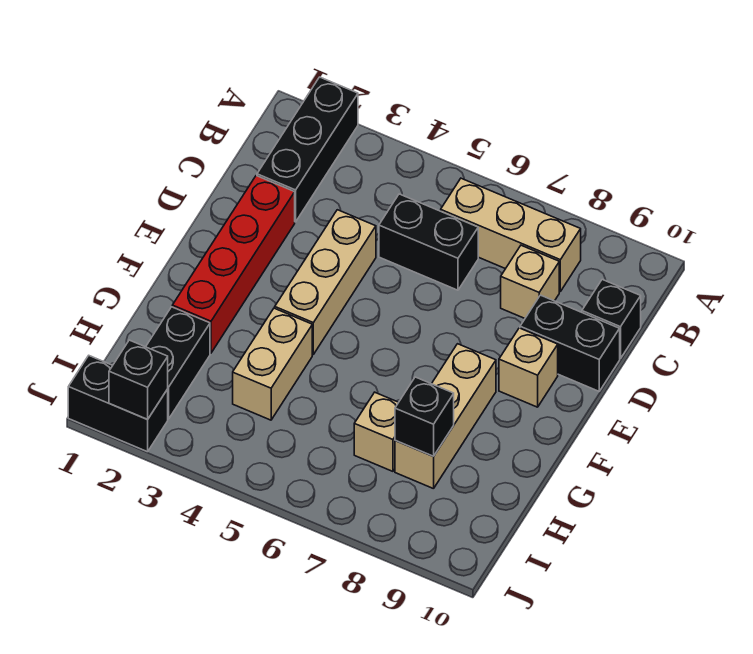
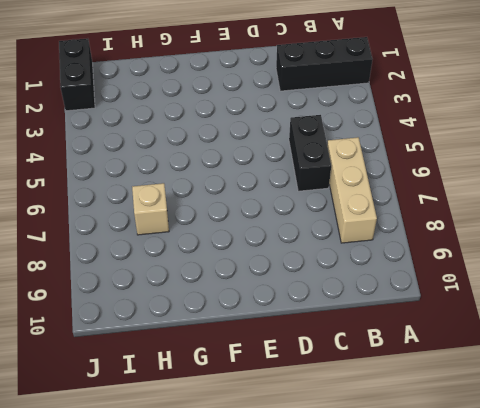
none -> tan 1x1 brick [501,245,559,318]
none -> black 1x1 brick [582,280,641,359]
none -> red 1x4 brick [172,176,295,353]

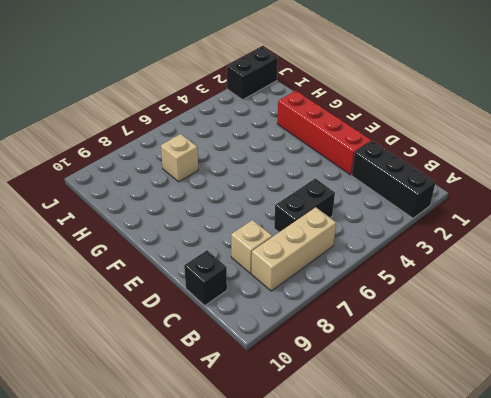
none -> tan 1x3 brick [275,210,376,354]
none -> black 1x2 brick [520,295,620,391]
none -> tan 1x1 brick [499,328,558,407]

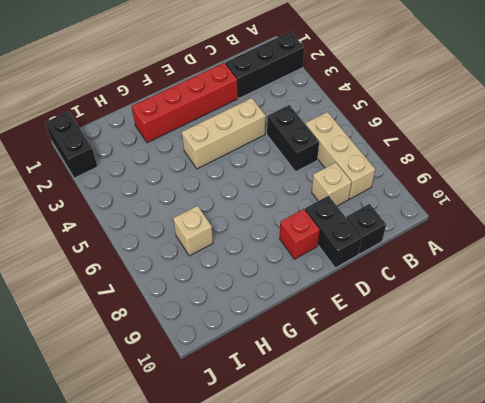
red 1x1 brick [279,209,320,259] -> tan 1x1 brick [499,328,558,407]
none -> tan 1x3 brick [395,344,496,489]
none -> tan 1x2 brick [233,308,312,420]
none -> black 1x2 brick [146,307,210,419]

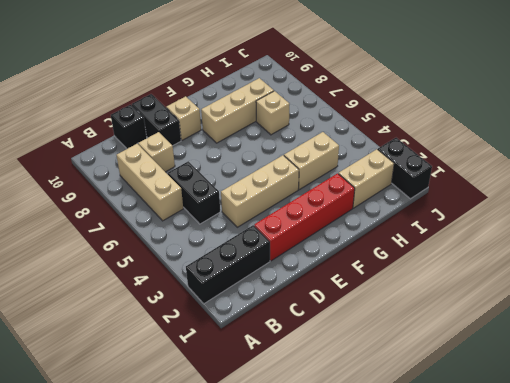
tan 1x2 brick [339,149,394,208] -> black 1x2 brick [146,307,210,419]
none -> black 1x1 brick [395,377,454,456]
none -> black 1x1 brick [109,340,168,419]

